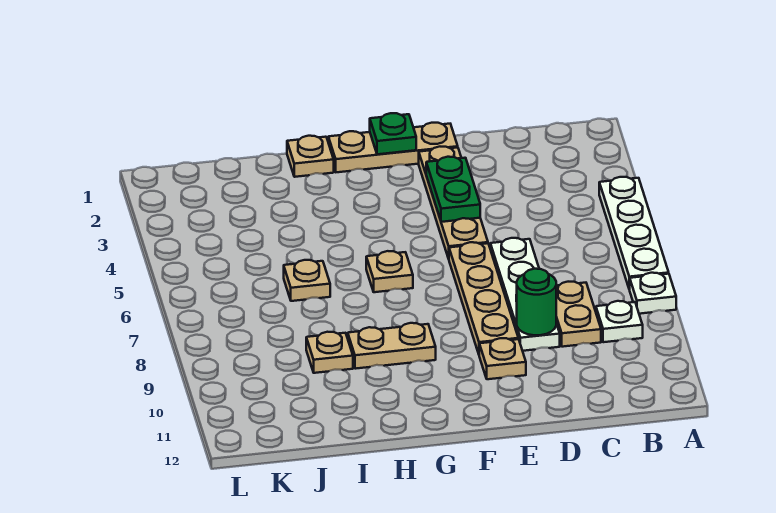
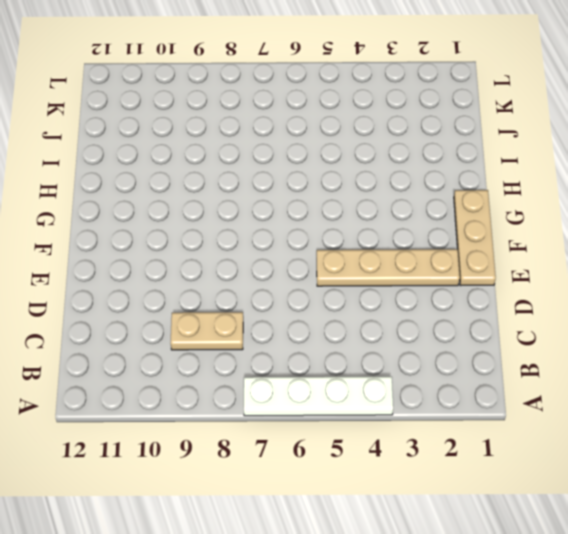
none -> white 1x1 plate [630,273,676,314]
none -> white 1x1 plate [596,301,643,342]
none -> white 1x4 plate [490,238,560,351]

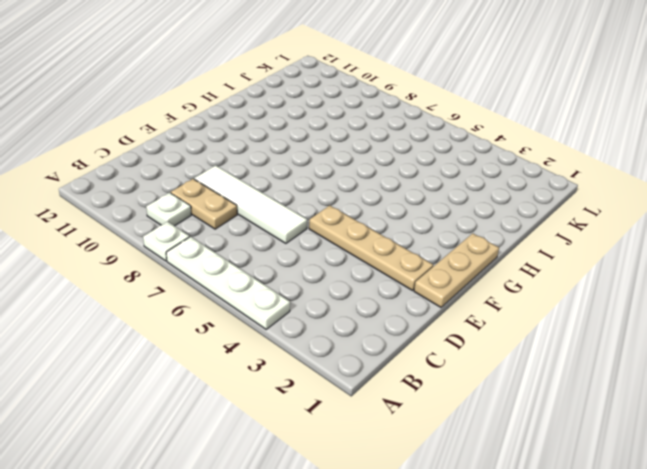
white 1x4 tile [194,165,307,243] -> white 1x4 plate [490,238,560,351]
none -> tan 1x4 plate [449,242,518,354]
none -> tan 1x1 plate [479,338,526,379]
none -> tan 1x1 plate [366,251,413,292]

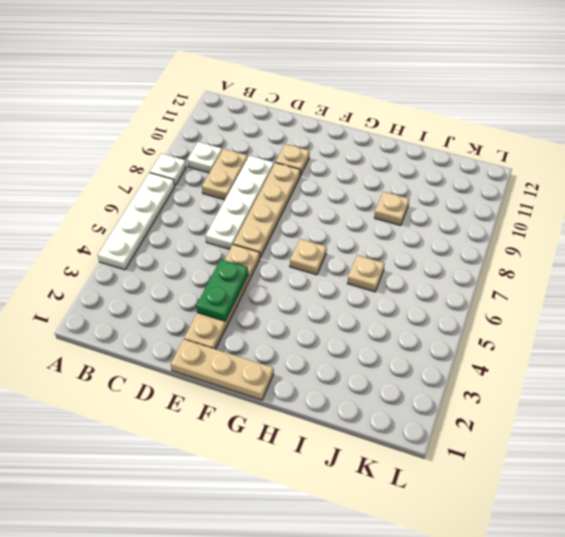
none -> tan 1x2 plate [348,323,436,369]
none -> tan 1x1 plate [287,136,334,177]
none -> green 1x1 round brick [517,269,556,335]

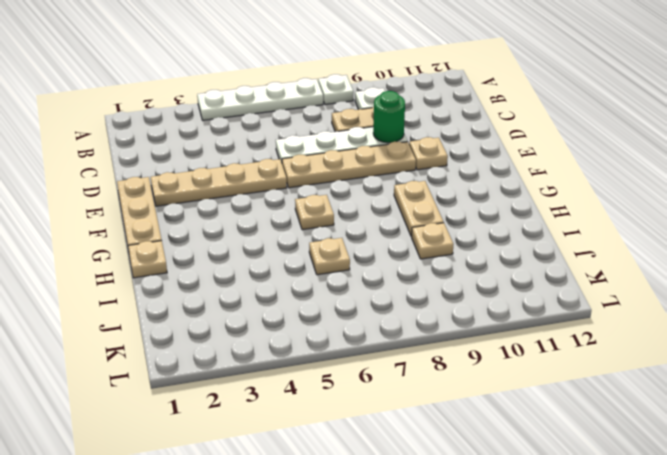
none -> green 1x2 plate [426,157,480,222]
none -> green 1x1 plate [370,113,416,154]

